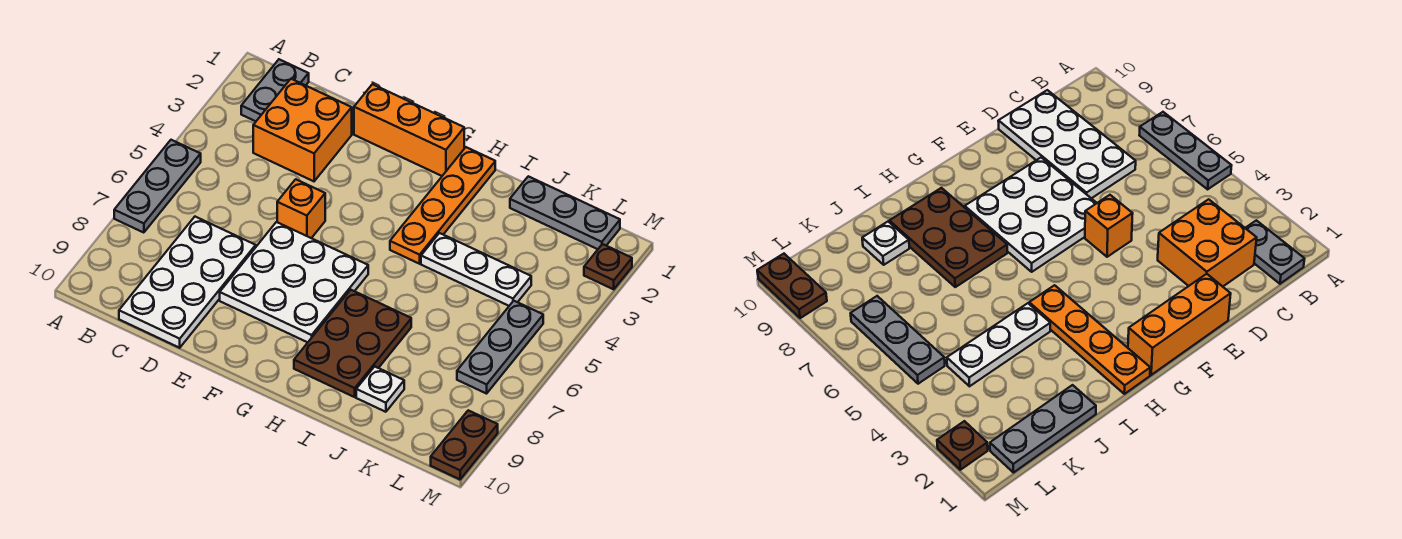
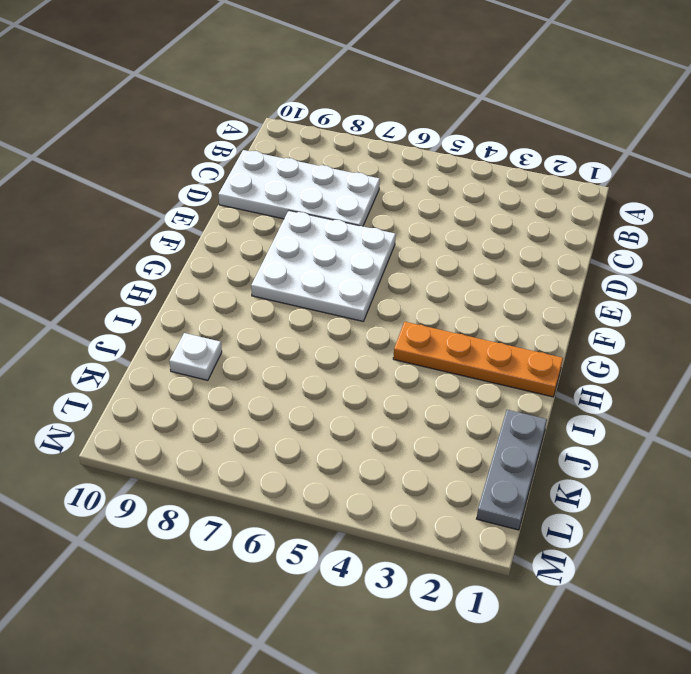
none -> grey 1x3 plate [114,140,201,233]
none -> grey 1x2 plate [241,59,309,121]
none -> orange 2x2 brick [253,79,352,181]

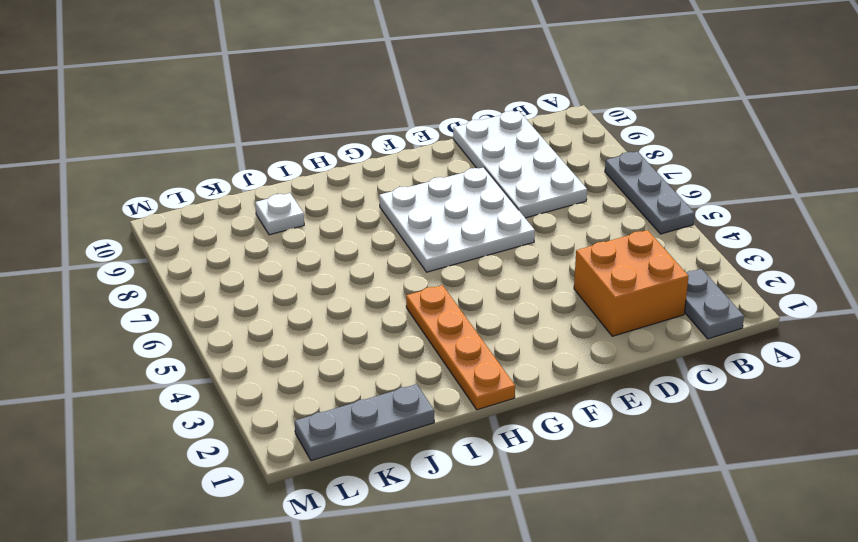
none -> orange 1x3 brick [354,84,464,176]
none -> orange 1x1 brick [277,179,325,238]
none -> brown 2x3 plate [294,290,411,397]

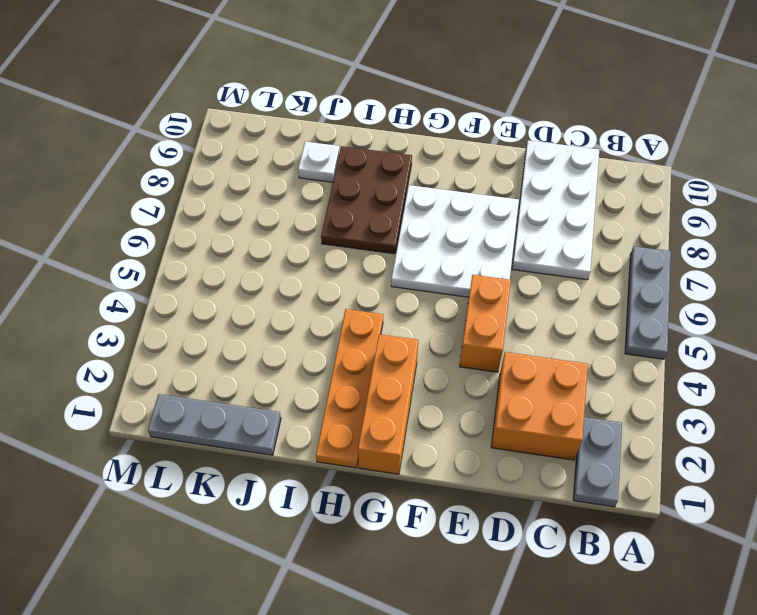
orange 1x2 brick [460,275,511,372] -> orange 1x1 brick [277,179,325,238]
orange 1x3 brick [358,334,418,474] -> orange 1x3 brick turned to [354,84,464,176]
none -> white 1x3 plate [421,233,531,306]
none -> grey 1x3 plate [457,301,543,394]
none -> brown 1x1 plate [584,244,632,289]

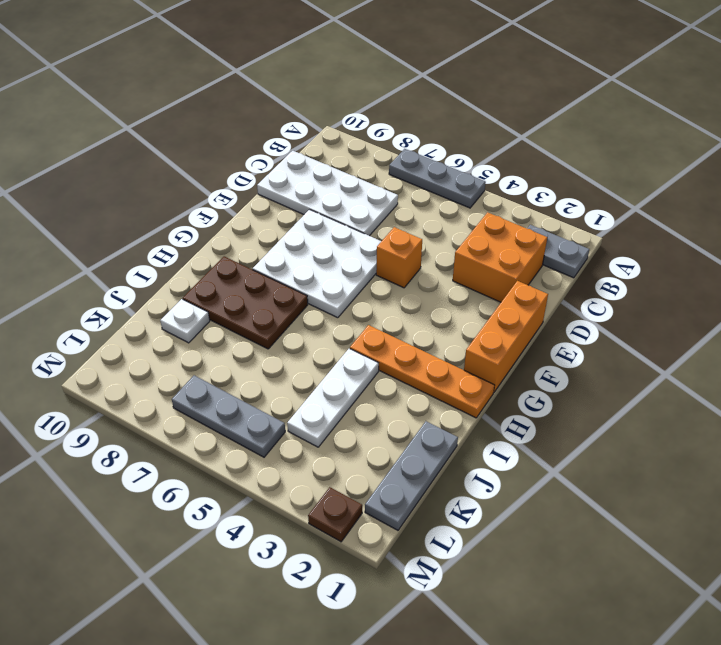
none -> brown 1x2 plate [431,410,498,479]

